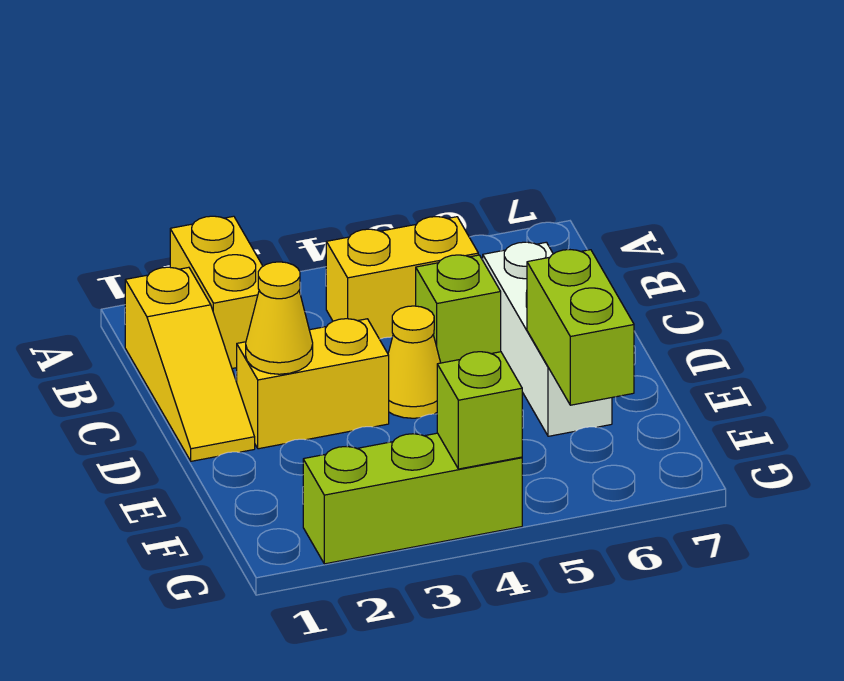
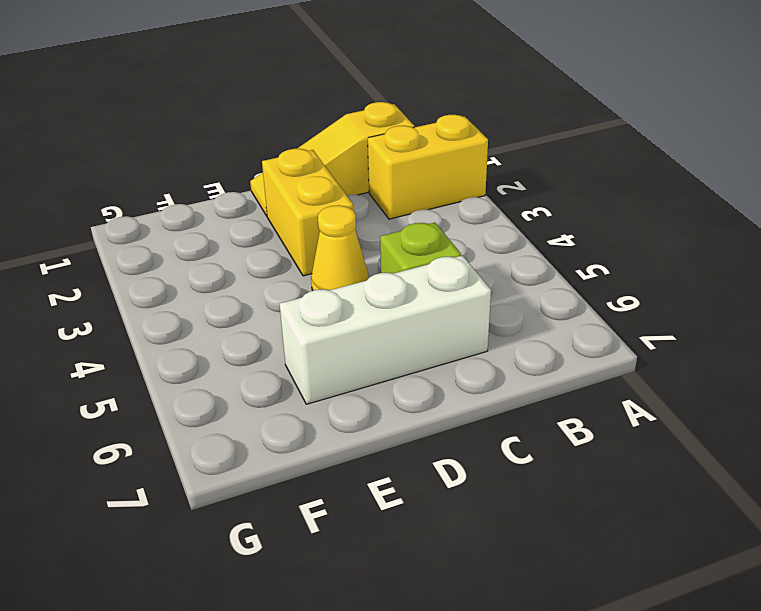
none -> yellow 1x2 brick [326,217,478,339]
none -> lime 1x3 brick [303,433,522,564]

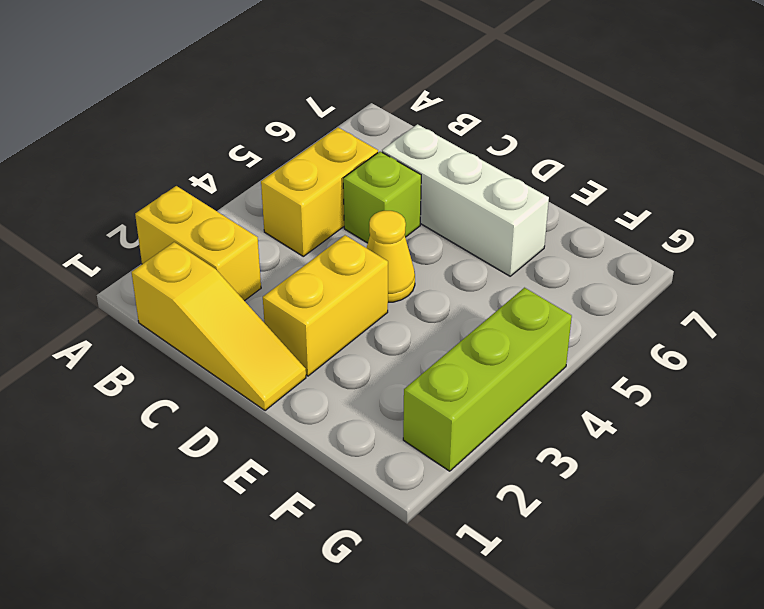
none -> yellow 1x1 cone [246,262,313,374]
none -> lime 1x2 brick [527,250,634,405]

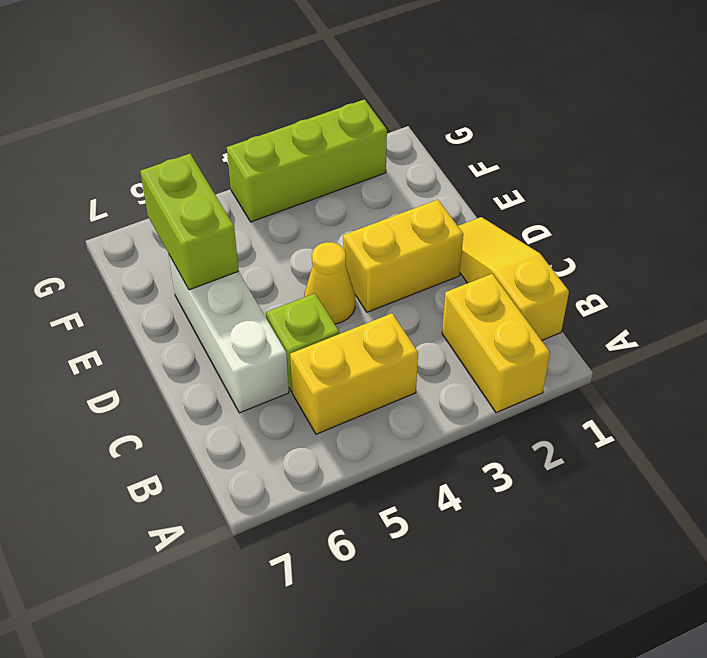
none -> yellow 1x1 cone [246,262,313,374]
none -> lime 1x1 brick [437,352,522,469]

